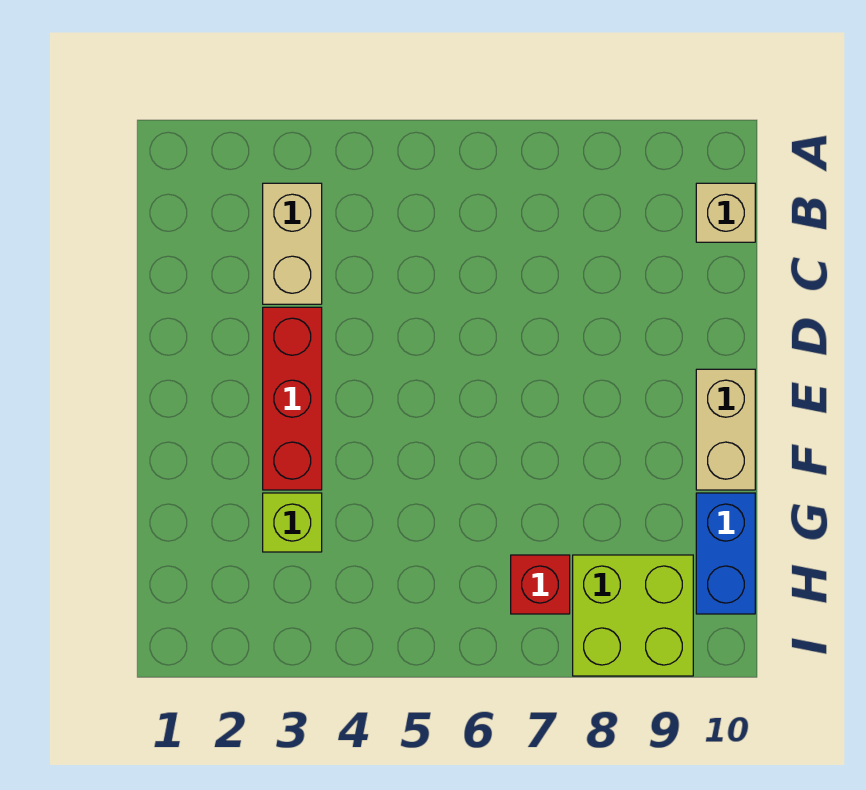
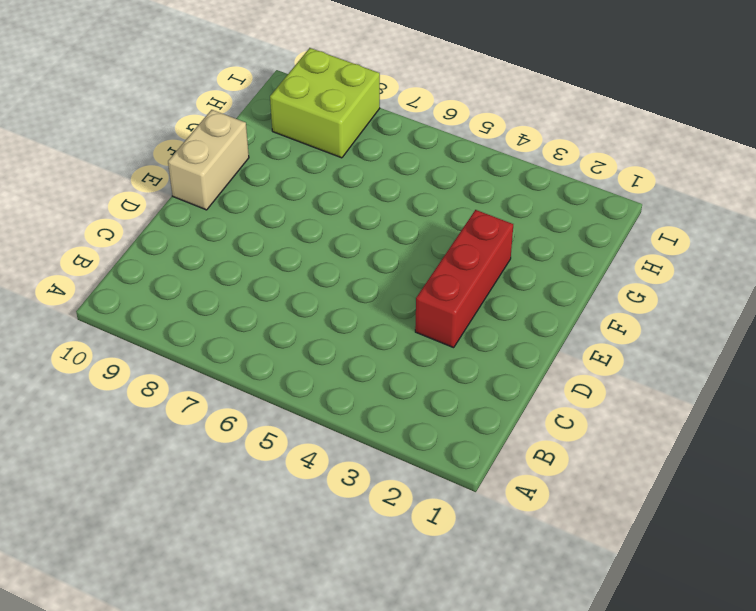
none -> tan 1x2 brick [263,183,322,304]
none -> tan 1x1 brick [696,183,755,242]

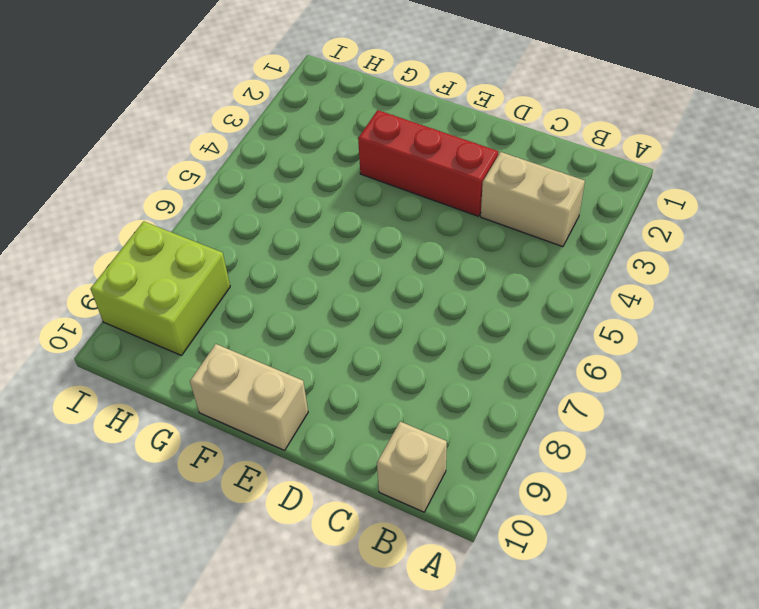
none -> lime 1x1 brick [263,493,322,552]
none -> blue 1x2 brick [696,493,755,614]

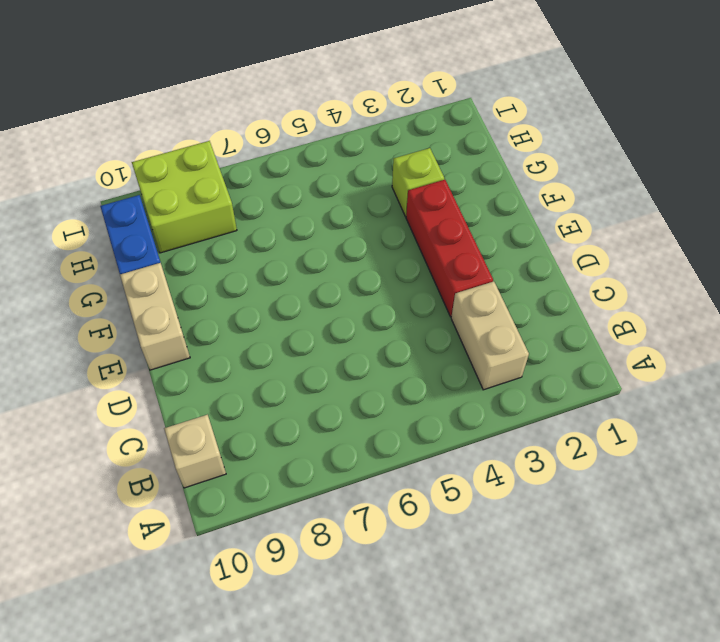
none -> red 1x1 brick [511,555,570,614]

